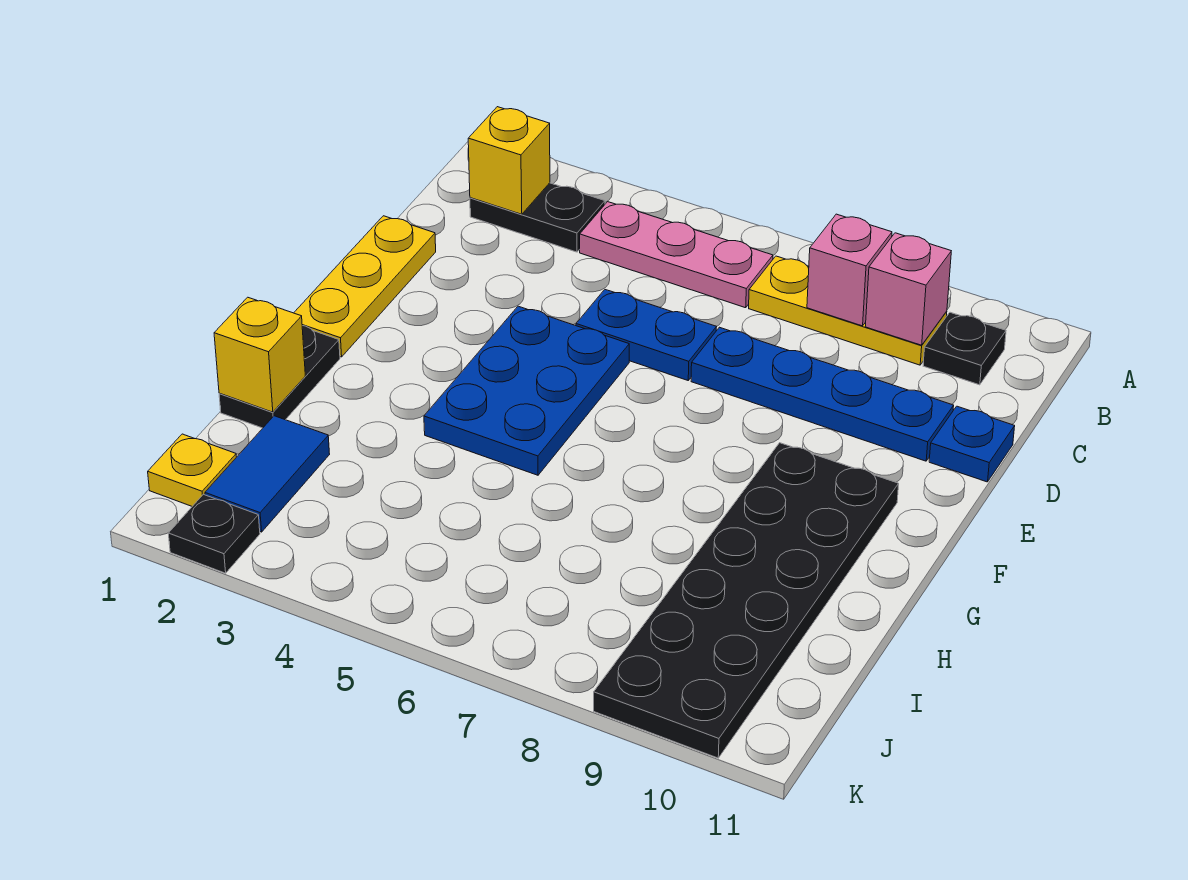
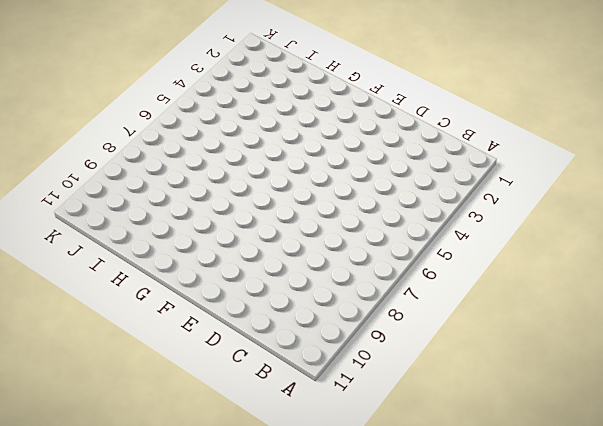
none -> black 1x2 plate [470,183,605,252]
none -> pink 1x3 plate [580,202,773,308]
none -> yellow 1x3 plate [749,256,947,365]

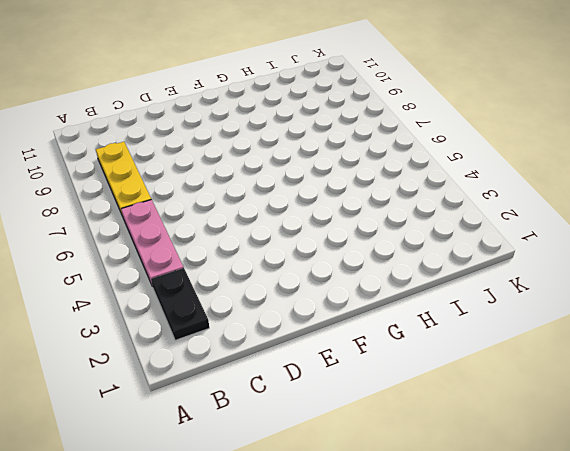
none -> black 1x1 plate [923,312,1006,385]
none -> yellow 1x3 plate [294,216,436,357]
none -> blue 1x2 plate [576,290,716,380]

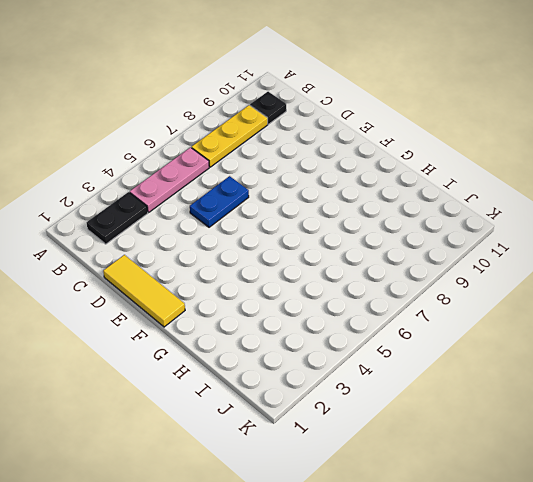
yellow 1x3 tile [103,255,185,327] -> yellow 1x3 plate [294,216,436,357]
none -> blue 1x4 plate [691,327,954,461]
none -> blue 1x1 plate [929,406,1015,482]
none -> blue 2x3 plate [424,306,629,475]

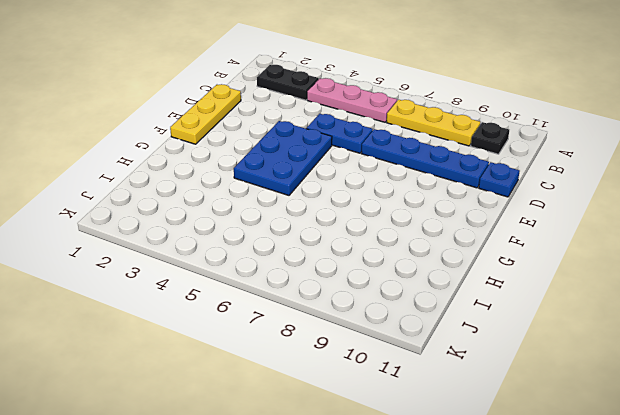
none -> black 2x6 plate [594,443,899,758]
none -> black 1x2 plate [219,326,340,428]
none -> blue 1x2 tile [205,416,330,532]

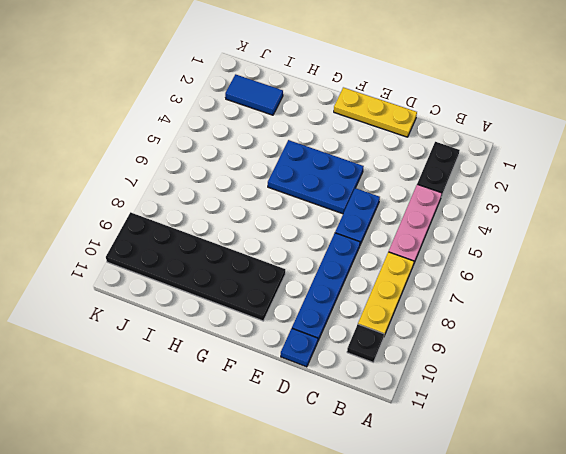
none -> black 1x2 plate [219,326,340,428]
none -> yellow 1x1 plate [148,434,236,506]
none -> black 1x1 plate [168,494,260,573]

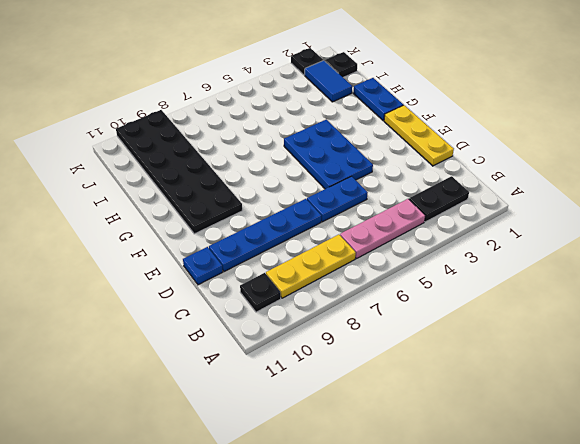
blue 1x2 plate [353,78,403,121] -> black 1x2 plate [219,326,340,428]
black 1x1 plate [325,52,357,77] -> yellow 1x1 plate [148,434,236,506]
none -> yellow 1x1 brick [468,107,550,214]
none -> pink 1x1 brick [807,214,892,326]
none -> pink 1x1 brick [865,233,951,345]

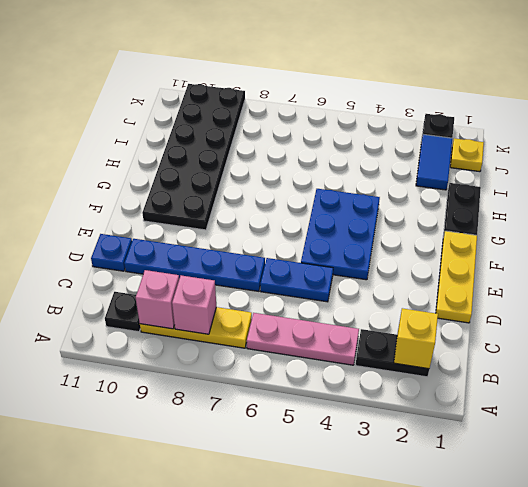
none -> yellow 1x1 brick [214,297,305,412]

